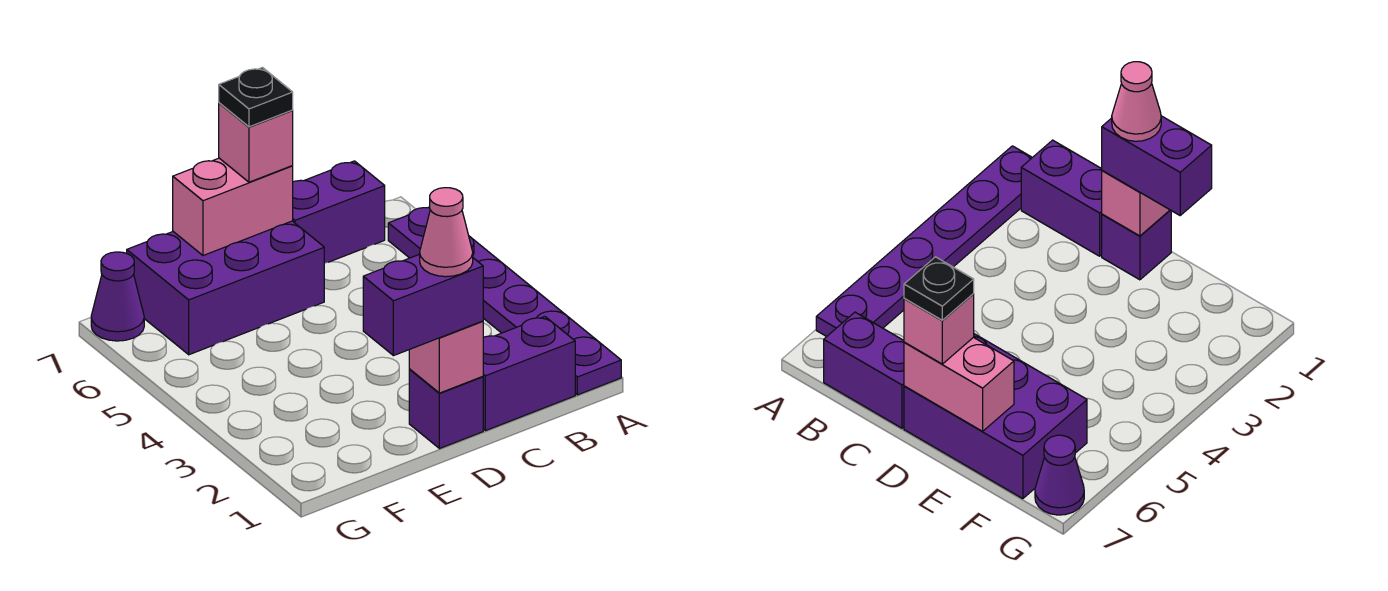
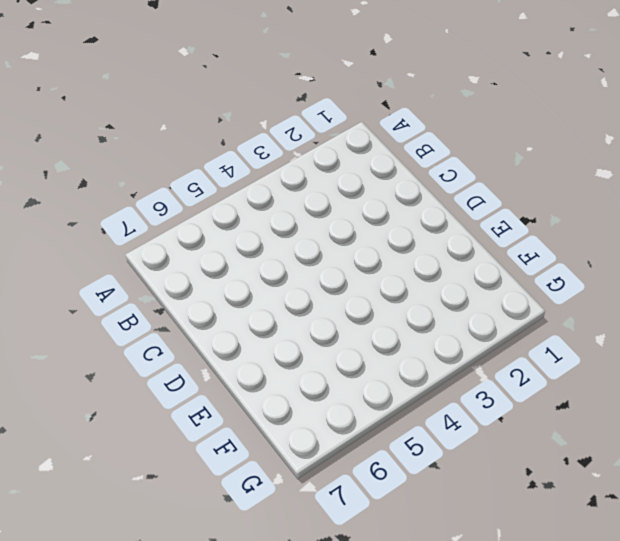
none -> purple 1x6 plate [388,207,621,395]
none -> purple 1x2 brick [483,317,575,431]
none -> purple 1x2 brick [293,161,385,263]

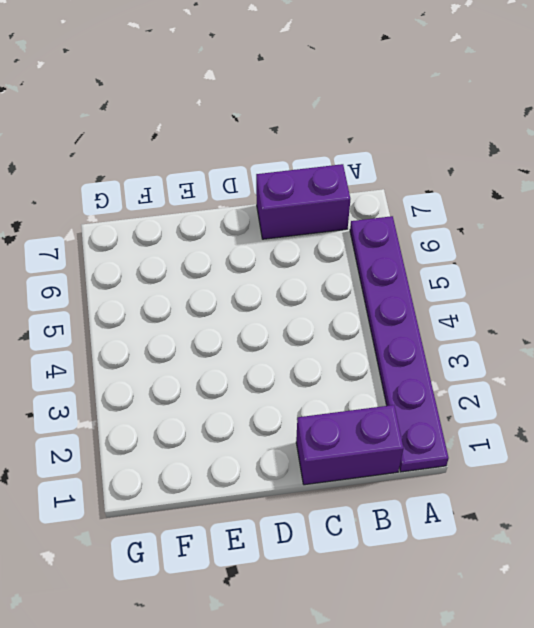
none -> purple 1x1 brick [409,369,483,449]
none -> purple 2x3 brick [127,221,324,355]
none -> purple 1x1 cone [91,252,144,341]

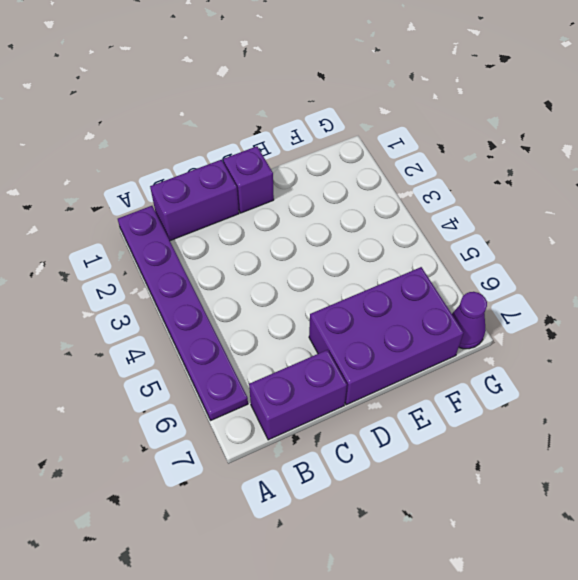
none -> pink 1x1 brick [409,321,483,393]
none -> pink 1x2 brick [173,158,293,255]
none -> purple 1x2 brick [363,254,483,356]

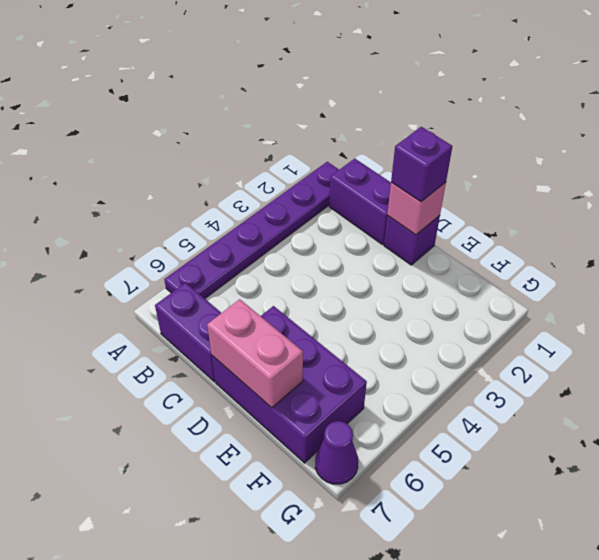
purple 1x1 brick [391,127,452,202] -> purple 1x2 brick [363,254,483,356]
none -> pink 1x1 brick [219,103,293,182]
none -> pink 1x1 cone [420,188,473,277]
none -> black 1x1 plate [219,68,293,127]

